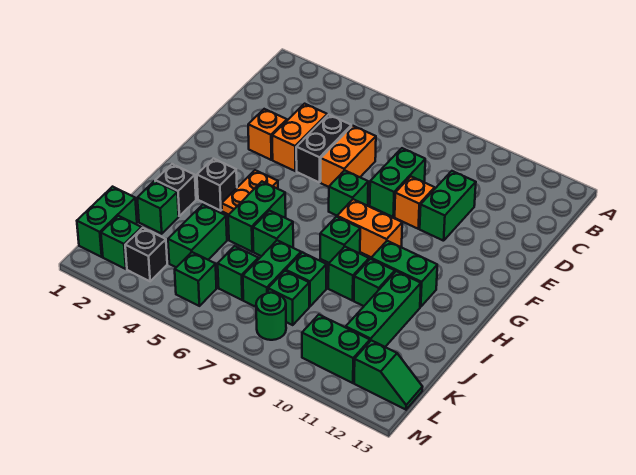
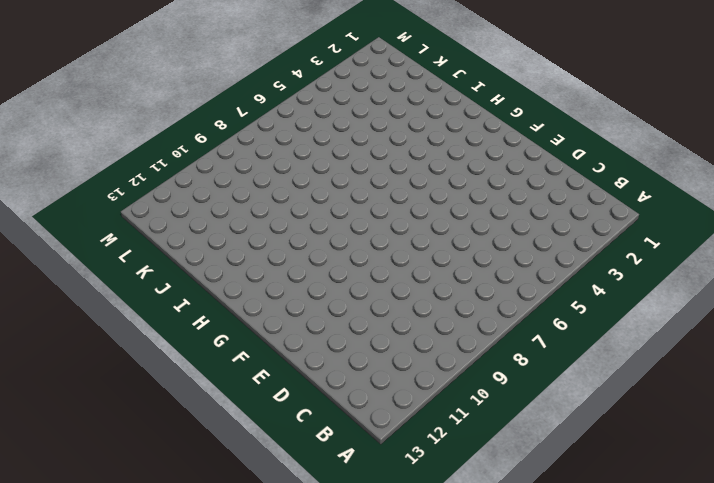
none -> orange 1x2 brick [272,104,327,171]
none -> black 1x2 brick [296,115,351,183]
none -> orange 1x2 brick [321,126,376,187]
none -> green 1x2 brick [370,148,425,217]

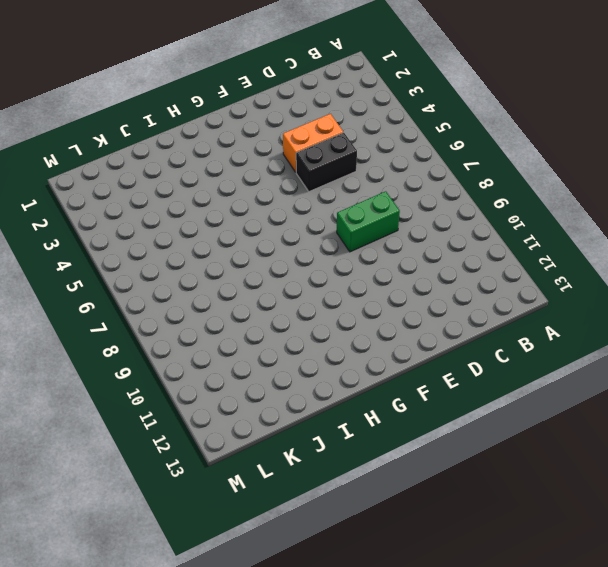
none -> orange 1x2 brick [321,126,376,187]
none -> green 1x2 brick [420,171,476,241]
none -> orange 1x1 brick [248,109,287,160]
none -> orange 1x1 brick [395,176,435,229]

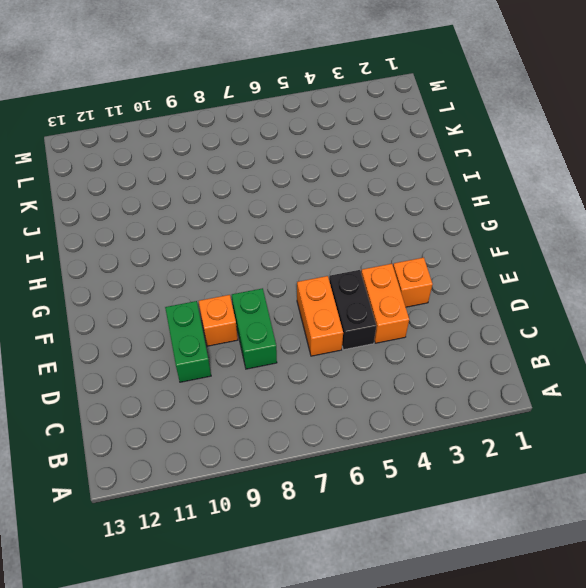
none -> green 1x1 brick [329,170,368,215]
none -> orange 1x2 plate [222,170,278,215]
none -> orange 1x2 brick [337,199,402,257]
none -> black 1x1 brick [197,159,237,211]

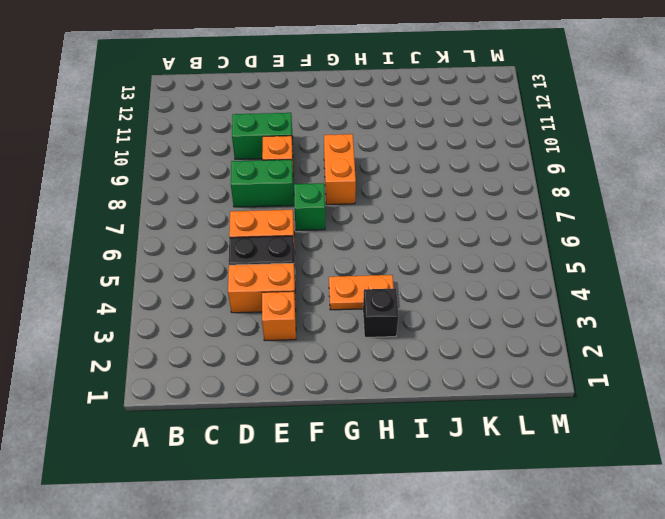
none -> green 1x2 brick [228,182,286,252]
none -> green 1x1 brick [320,217,360,263]
none -> green 1x2 brick [371,241,437,307]
none -> black 1x1 brick [155,164,196,216]

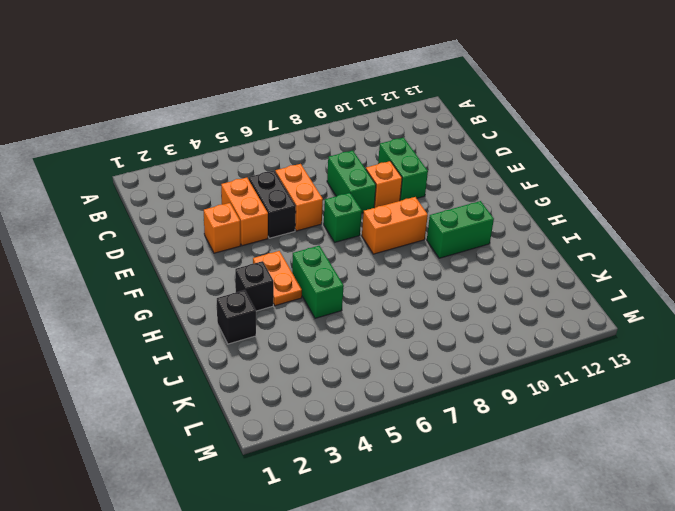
none -> green 1x1 brick [320,217,360,263]
none -> green 1x1 brick [253,211,293,256]
none -> green 1x1 brick [328,247,369,301]
none -> green 1x1 brick [354,259,395,306]

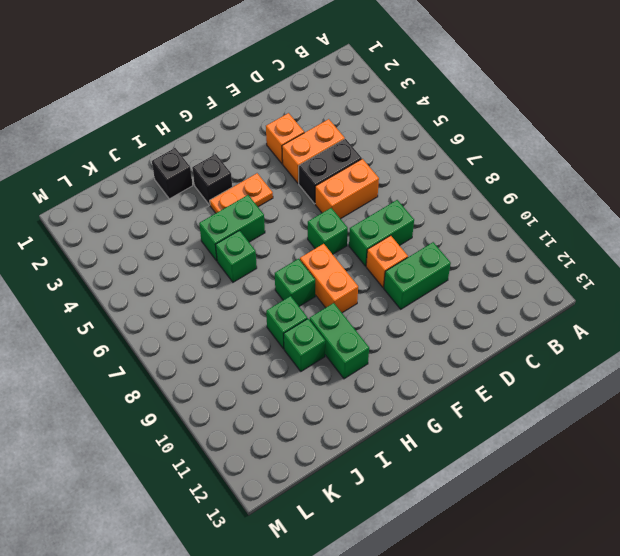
none -> green 1x3 brick [346,271,421,347]
none -> green 1x1 brick [137,181,179,234]
none -> green 1x2 brick [168,205,227,267]
none -> green 1x2 brick [243,240,301,307]

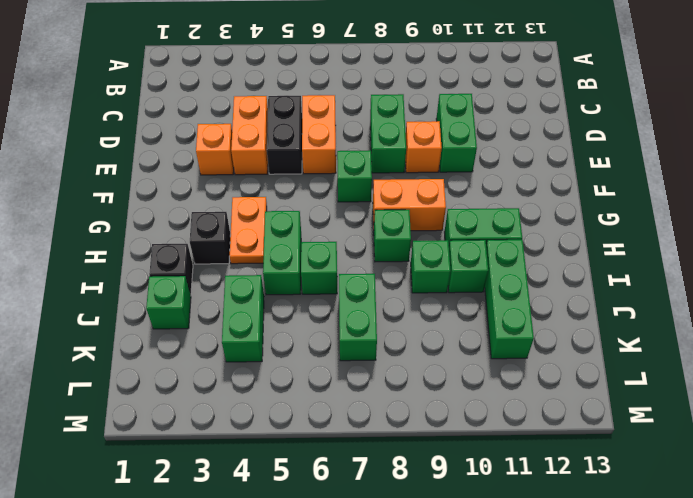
none -> green 1x1 brick [286,252,326,306]
none -> green 1x2 brick [77,187,137,257]
none -> green 1x1 brick [218,246,258,300]
none -> green 1x1 brick [268,271,309,325]

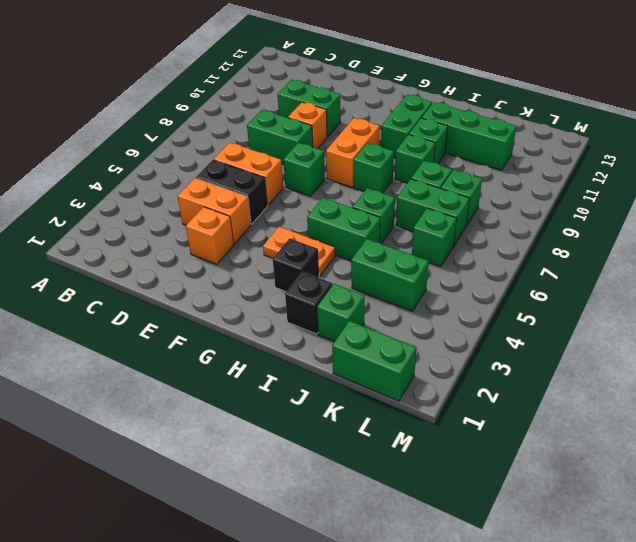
none -> green 1x1 brick [101,216,142,269]
none -> black 1x1 brick [125,228,167,281]
none -> green 1x1 brick [175,252,217,306]
none -> green 1x1 round brick [256,293,286,340]

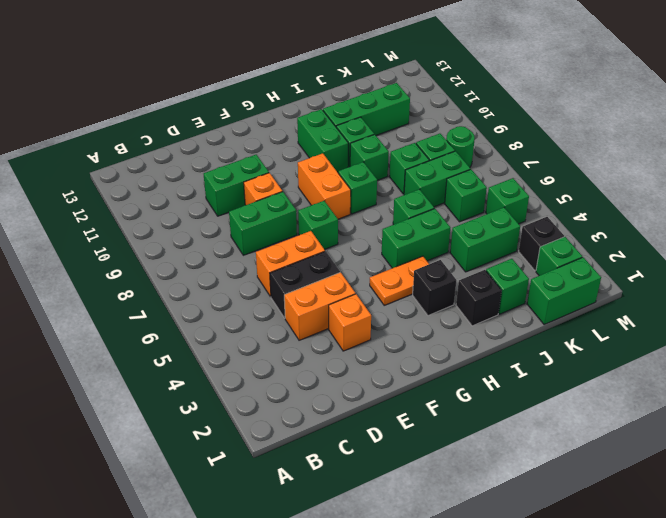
none -> green 1x2 brick [302,315,370,383]
none -> green 1x2 slope [354,340,423,410]

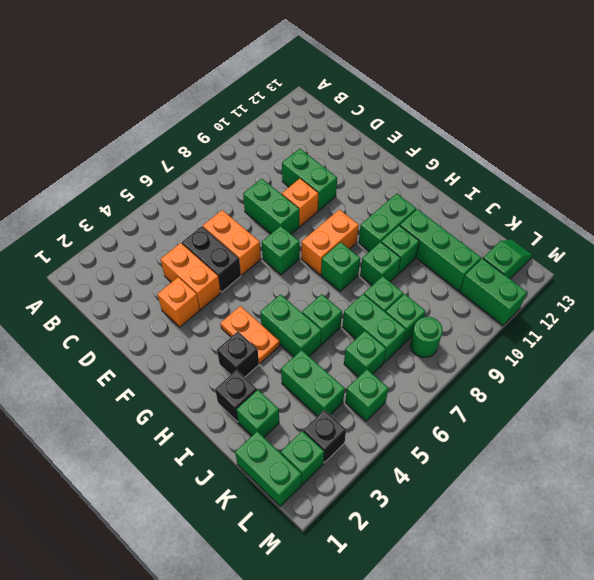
green 1x2 brick [460,258,527,325] -> green 1x2 brick turned to [302,315,370,383]

